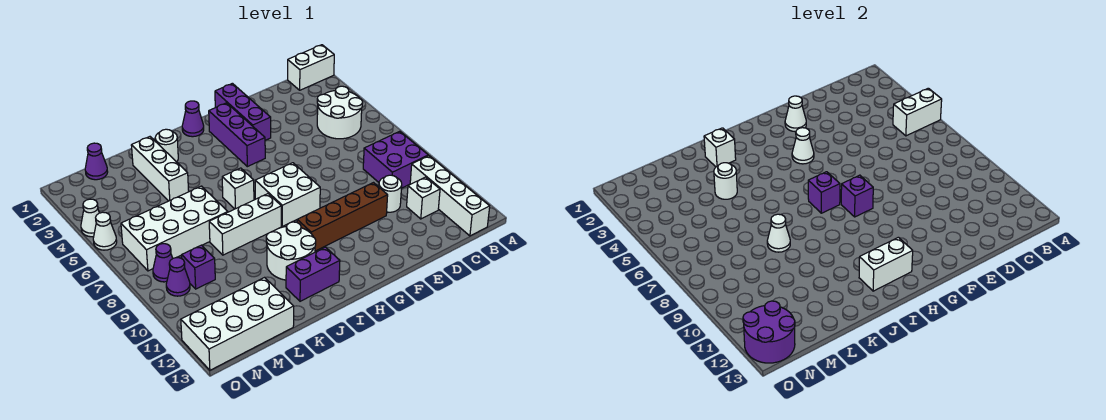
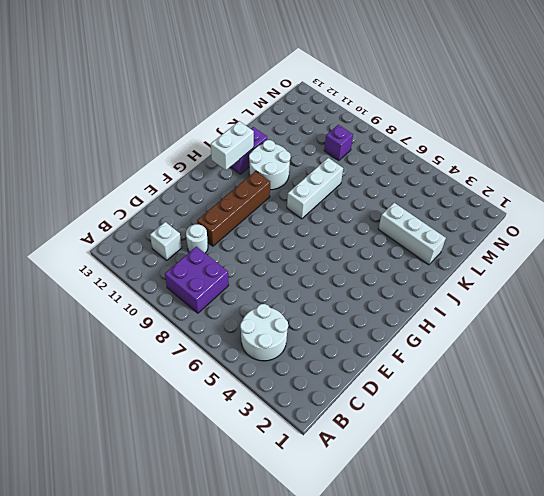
none -> white 1x2 brick [288,45,334,90]
none -> white 1x4 brick [410,156,490,236]
none -> purple 1x3 brick [215,83,271,140]
none -> purple 1x3 brick [209,103,265,167]

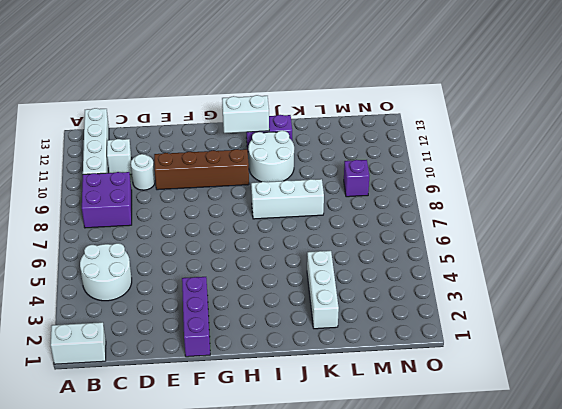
none -> purple 1x3 brick [209,103,265,167]
none -> white 2x2 brick [255,163,320,226]
none -> purple 1x1 cone [182,101,204,137]
none -> white 1x1 brick [222,168,254,209]

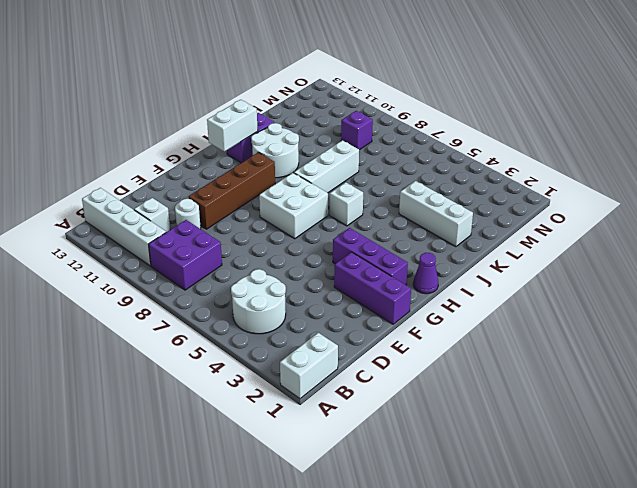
none -> white 1x1 round brick [155,129,178,162]
none -> white 2x4 brick [121,186,228,271]
none -> white 2x4 brick [181,278,294,370]
none -> purple 1x1 cone [85,143,108,180]

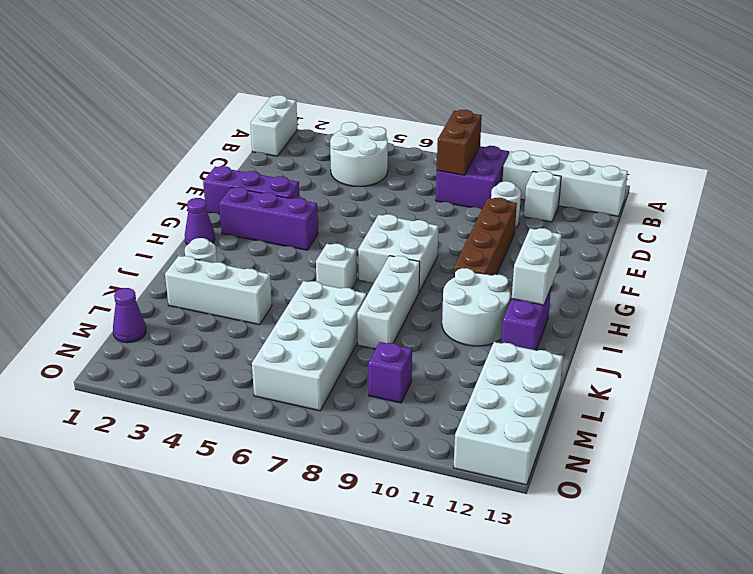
brown 1x2 brick [437,110,482,175] -> none
none -> purple 1x1 cone [153,244,173,282]
none -> purple 1x1 cone [166,258,190,296]
none -> white 1x1 cone [81,199,99,237]
none -> white 1x1 cone [93,212,117,250]

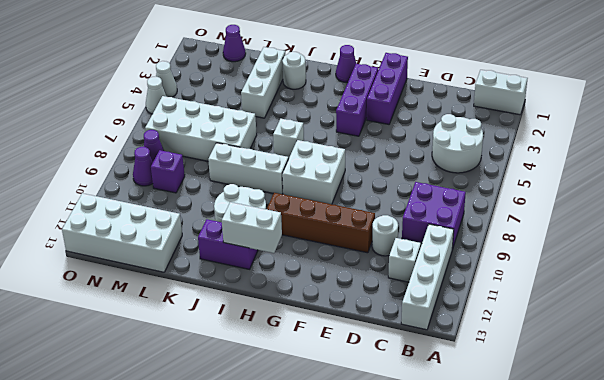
none -> white 1x2 brick [893,88,942,136]
none -> white 1x1 cone [785,96,806,132]
none -> white 1x1 cone [792,128,814,164]
none -> purple 1x1 brick [841,175,873,217]

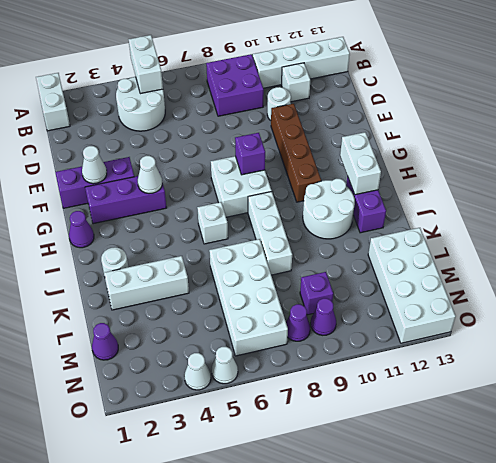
none -> purple 1x1 brick [808,172,840,213]
none -> white 1x1 brick [704,128,736,167]
none -> white 1x1 round brick [714,163,737,199]
none -> white 1x1 cone [767,214,790,252]

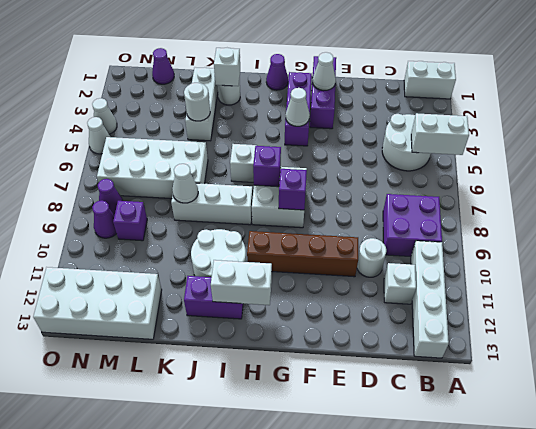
none -> purple 2x2 round brick [743,301,795,363]

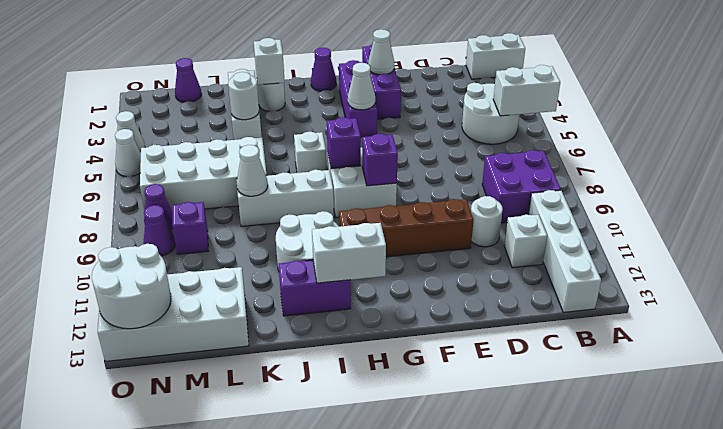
white 2x2 round brick [92,244,171,329] -> purple 2x2 round brick [743,301,795,363]

